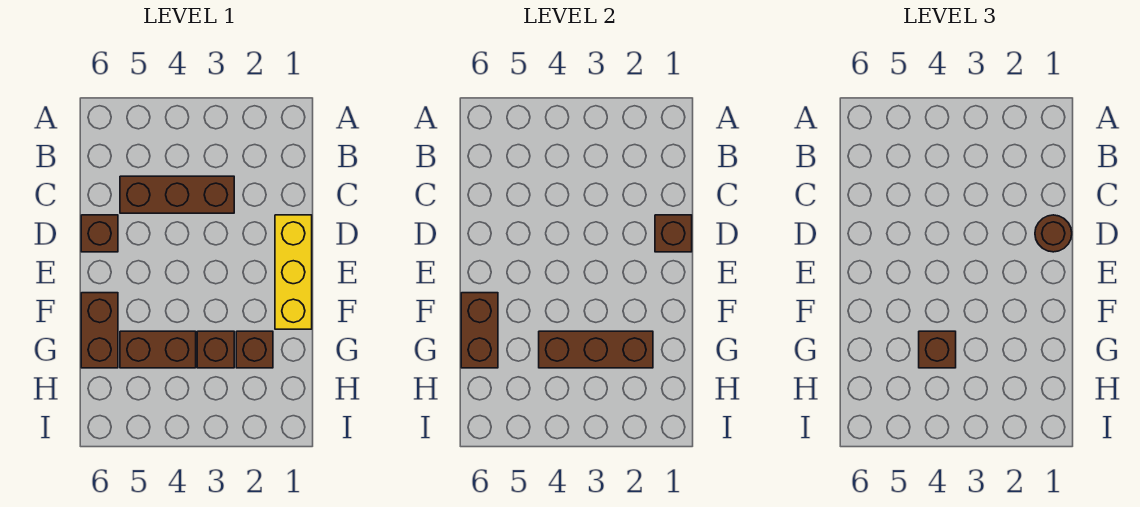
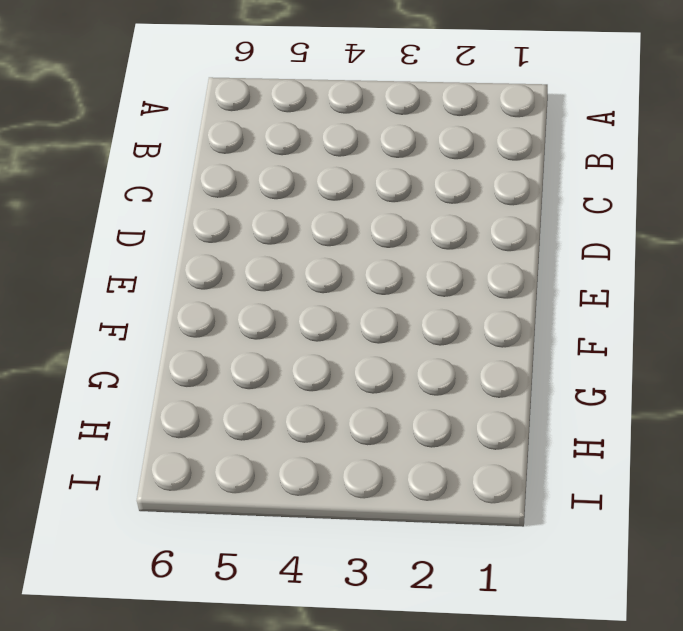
none -> brown 1x3 brick [120,176,234,213]
none -> yellow 1x3 brick [275,215,312,329]
none -> brown 1x1 brick [81,215,118,252]

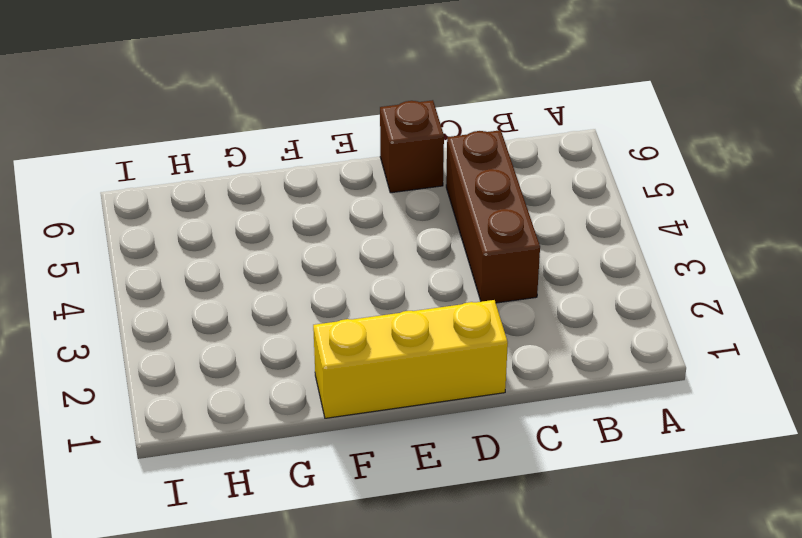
none -> brown 1x2 brick [81,293,118,368]
none -> brown 1x1 brick [236,331,273,368]
none -> brown 1x1 brick [197,331,234,368]

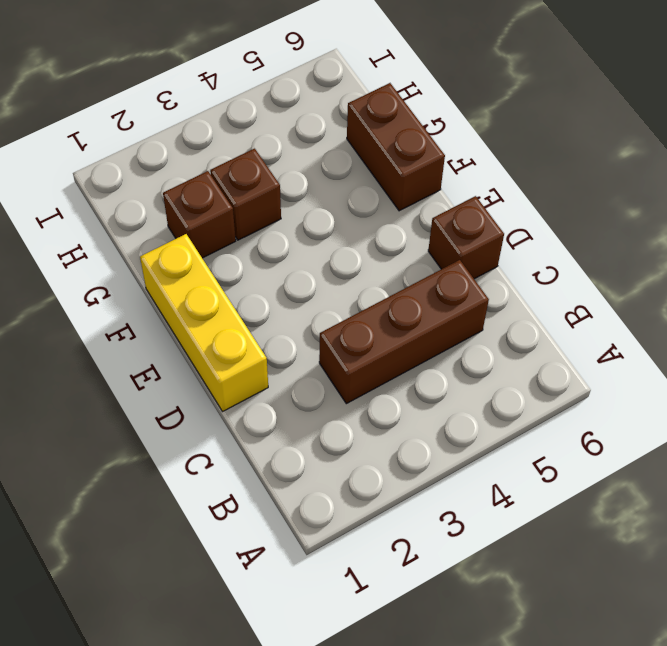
none -> brown 1x2 brick [120,331,196,368]
none -> brown 1x1 brick [655,215,692,252]
none -> brown 1x2 brick [461,293,498,368]

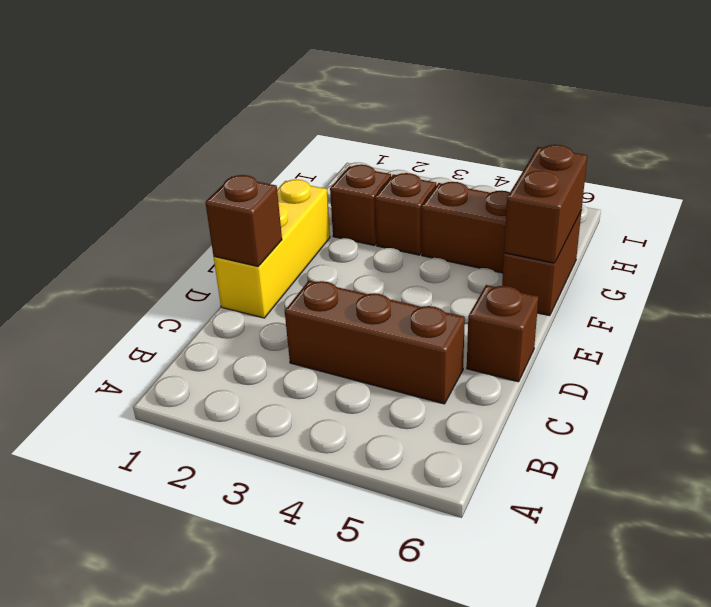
none -> brown 1x3 brick [539,331,653,368]
none -> brown 1x1 round brick [1035,215,1072,252]
none -> brown 1x1 brick [919,331,956,368]

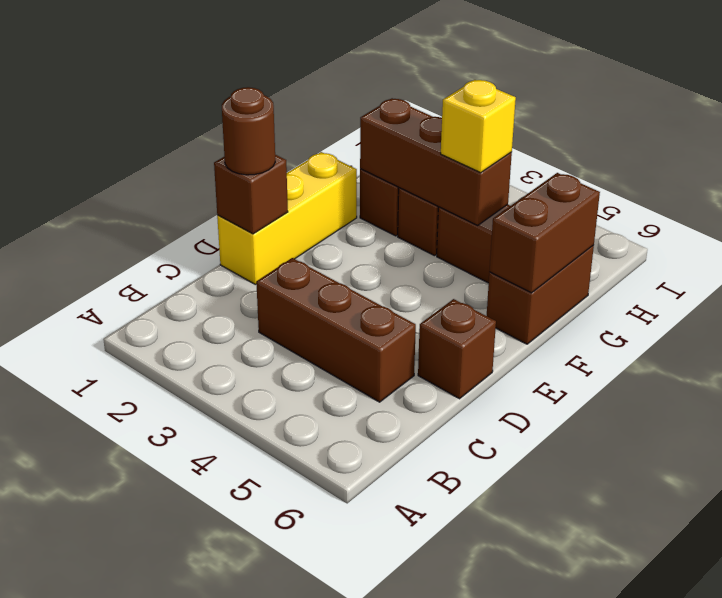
yellow 1x1 brick [441,80,516,173] -> brown 1x1 brick [919,331,956,368]

